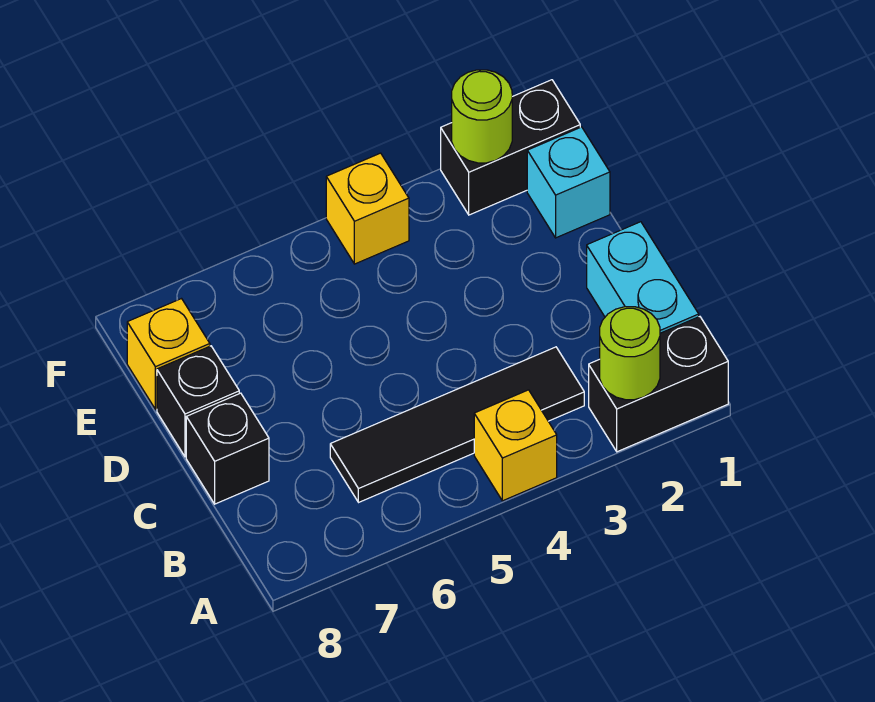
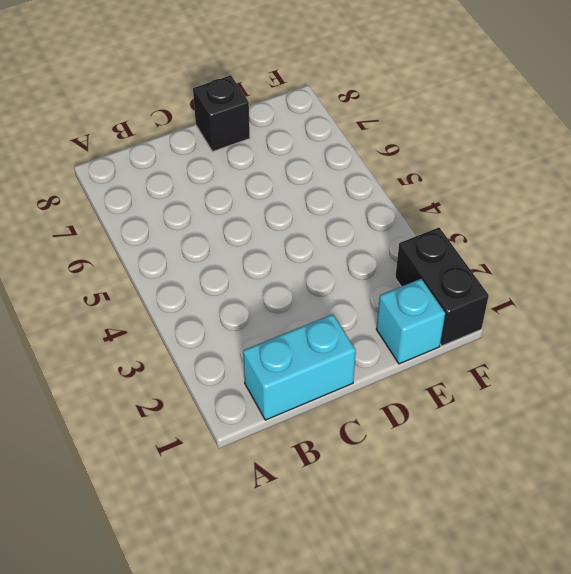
none -> black 1x2 brick [589,317,728,452]
none -> yellow 1x1 brick [474,390,557,501]
none -> black 1x4 tile [330,347,584,502]

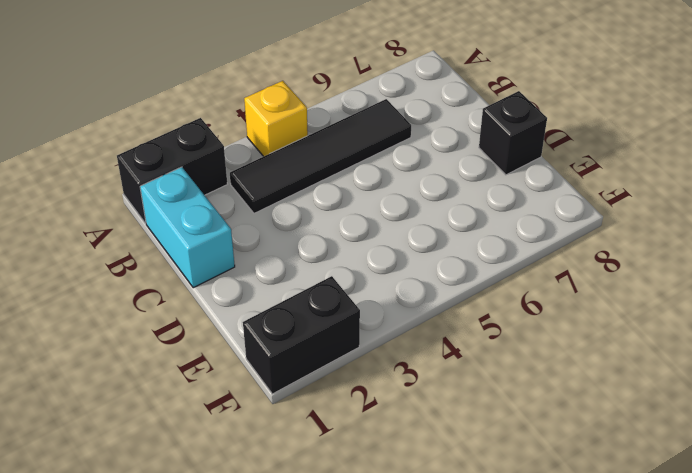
none -> black 1x1 brick [186,393,269,504]
none -> cyan 1x1 brick [527,127,610,238]
none -> yellow 1x1 brick [127,299,210,409]

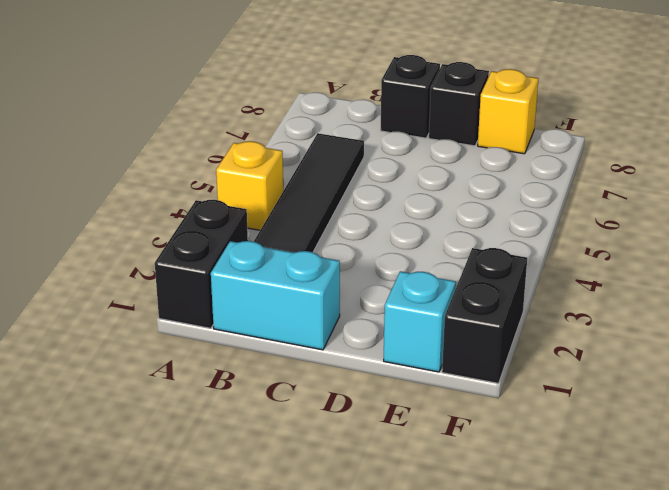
none -> yellow 1x1 brick [326,153,409,264]
none -> lime 1x1 round brick [600,307,660,400]
none -> lime 1x1 round brick [452,70,512,163]

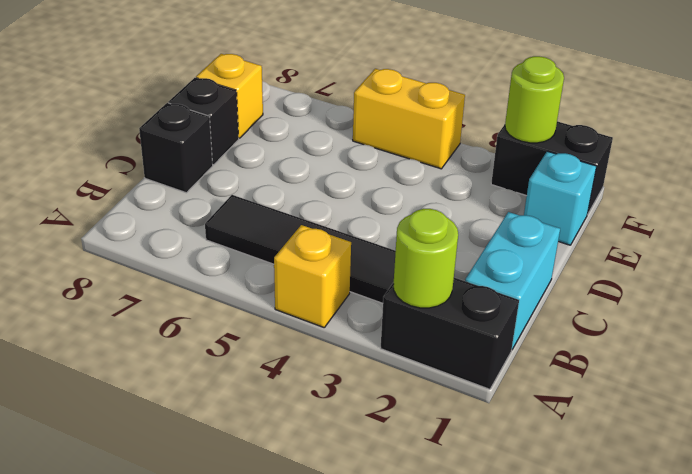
yellow 1x2 brick [353,69,465,169] -> yellow 1x1 brick [326,153,409,264]

